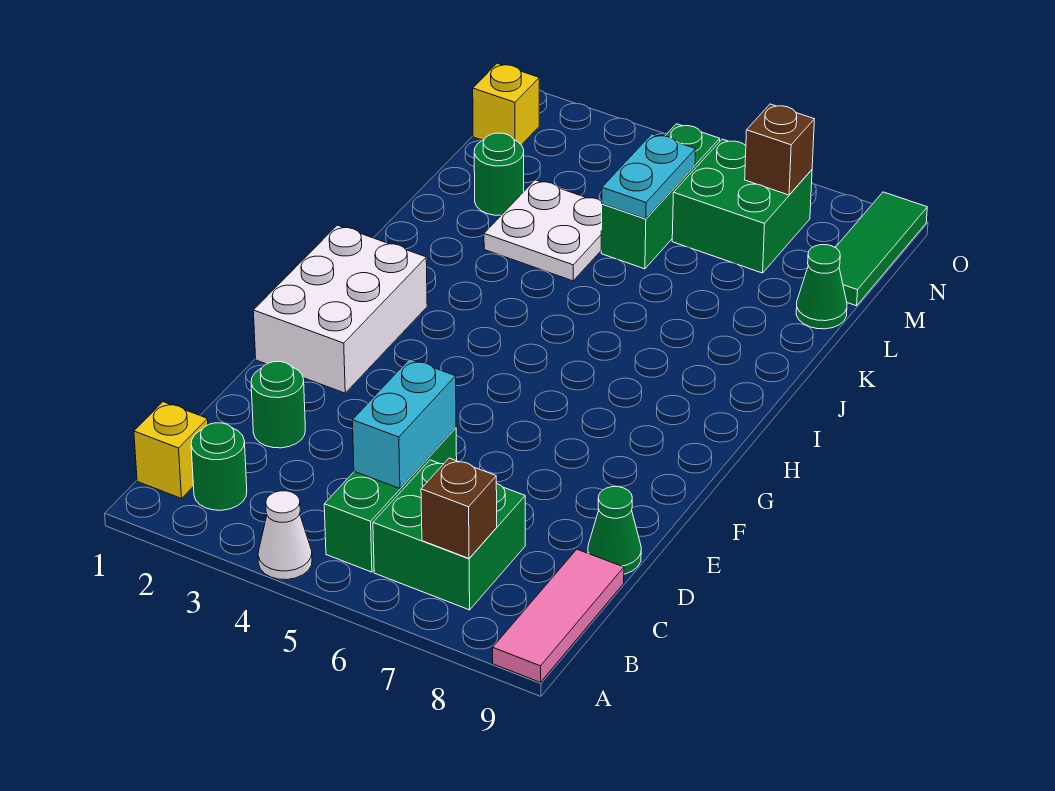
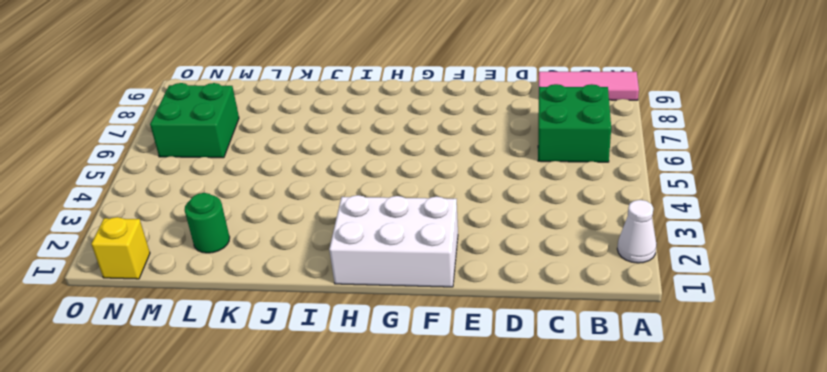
white 1x1 cone [617,200,657,263] -> white 1x1 cone moved to [258,491,312,580]
none -> yellow 1x1 brick [134,402,208,498]
none -> green 1x1 round brick [191,423,247,510]
none -> green 1x3 brick [324,428,457,572]

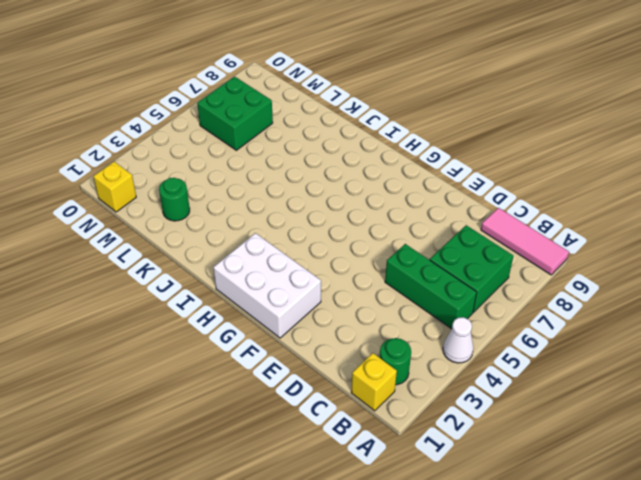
none -> green 1x1 round brick [251,362,305,448]
none -> green 1x1 cone [588,487,641,574]
none -> white 2x2 plate [484,180,602,281]

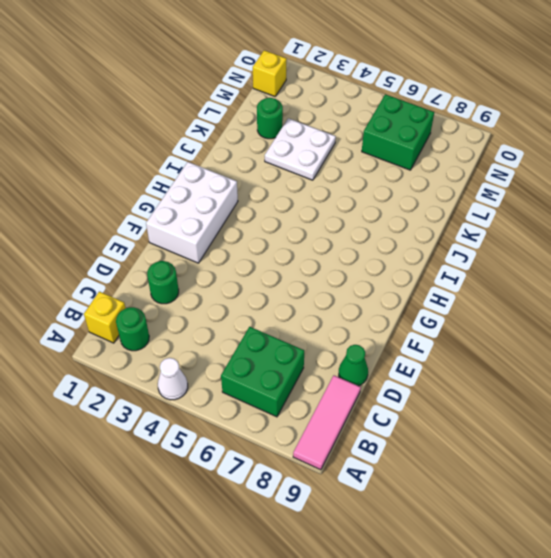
none -> green 1x3 brick [324,428,457,572]
none -> green 1x3 brick [601,124,720,269]
none -> green 1x1 cone [796,245,847,329]

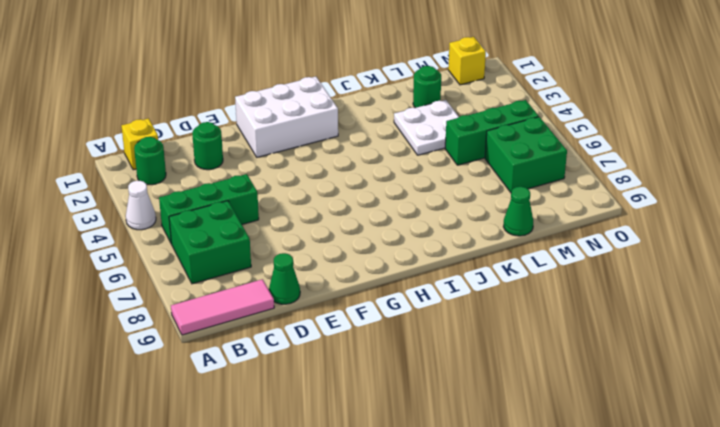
none -> green 1x3 tile [835,192,927,306]
none -> brown 1x1 brick [421,458,497,558]
none -> cyan 1x2 brick [352,359,456,489]

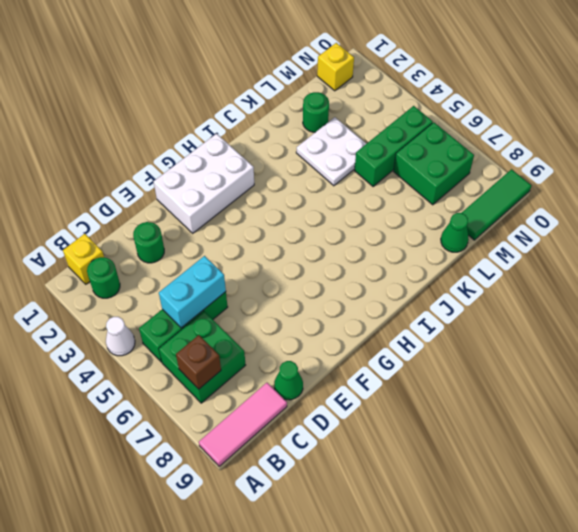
none -> cyan 1x2 plate [602,134,696,219]
none -> brown 1x1 brick [745,104,814,195]

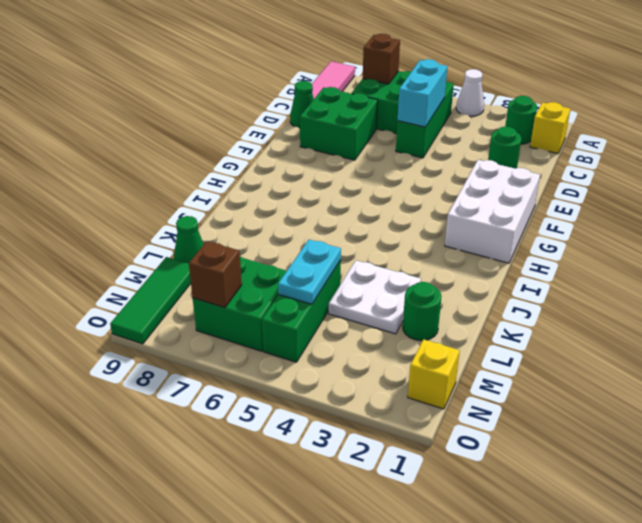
green 2x2 brick [300,87,378,160] -> none

